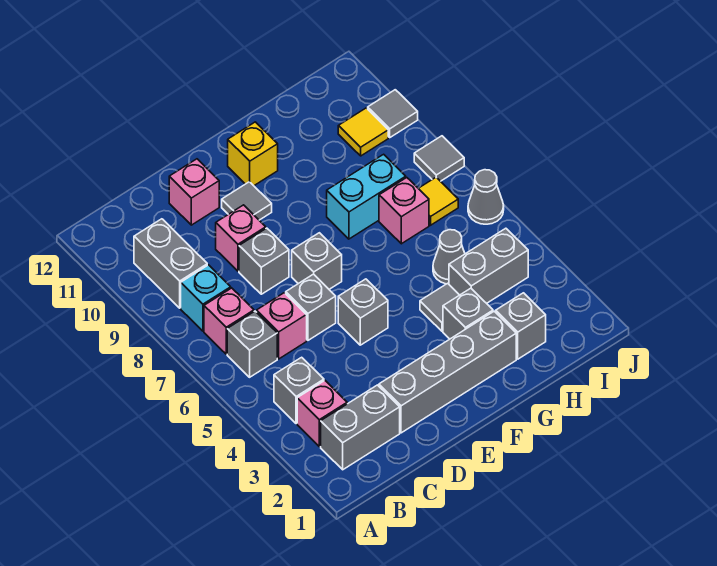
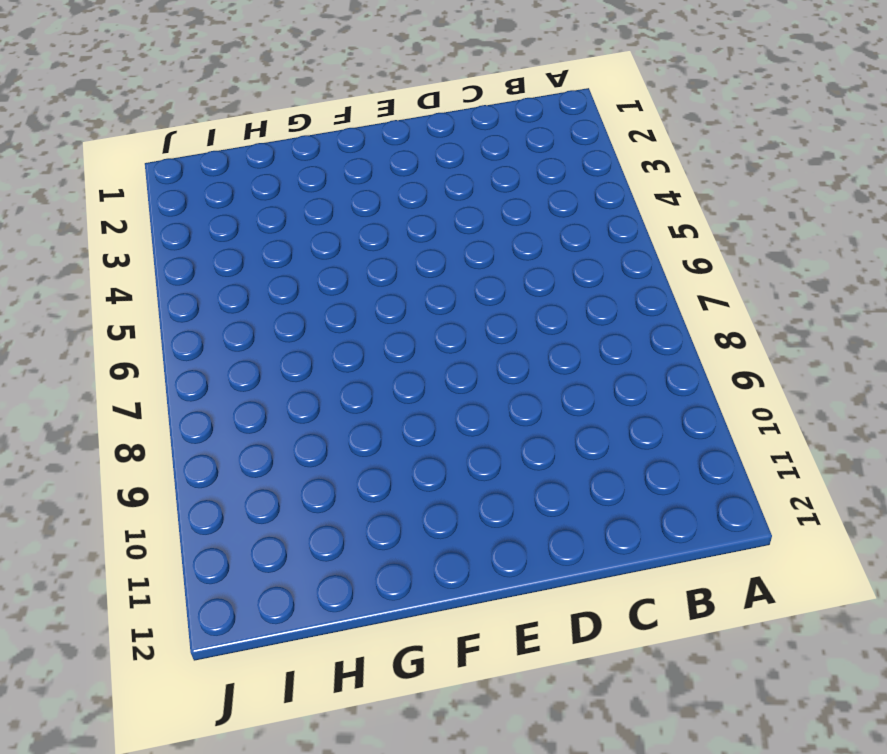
none -> grey 1x2 brick [321,385,400,470]
none -> pink 1x1 brick [297,381,347,447]
none -> grey 1x1 brick [274,357,324,424]

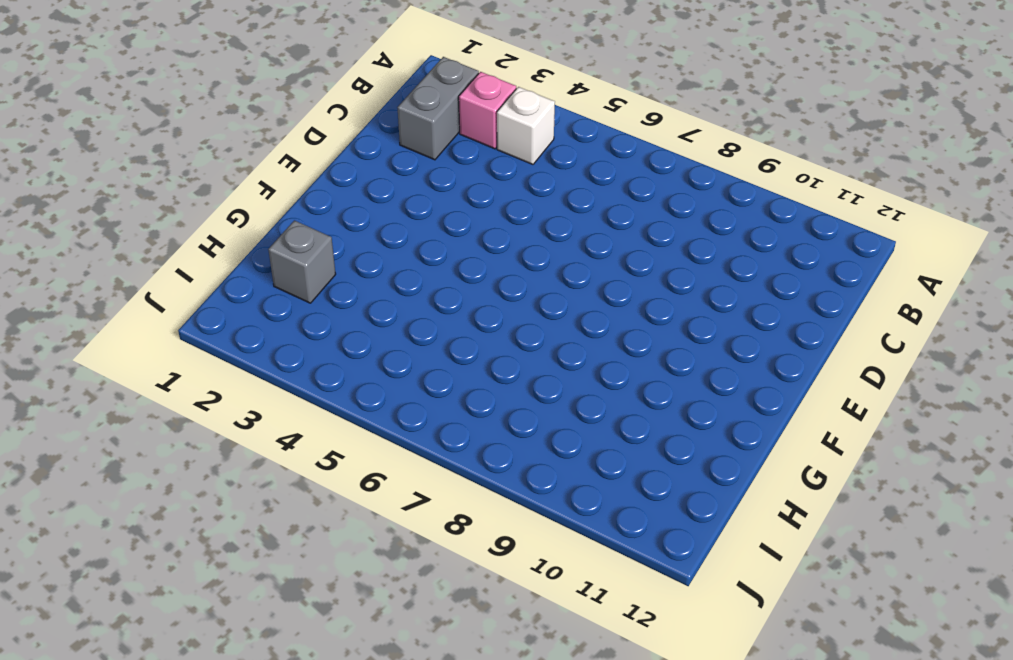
white 1x1 brick [497,87,555,164] -> grey 1x1 brick [274,357,324,424]
none -> grey 1x1 brick [227,311,277,377]
none -> pink 1x1 brick [204,288,254,354]
none -> cyan 1x1 brick [181,265,231,331]

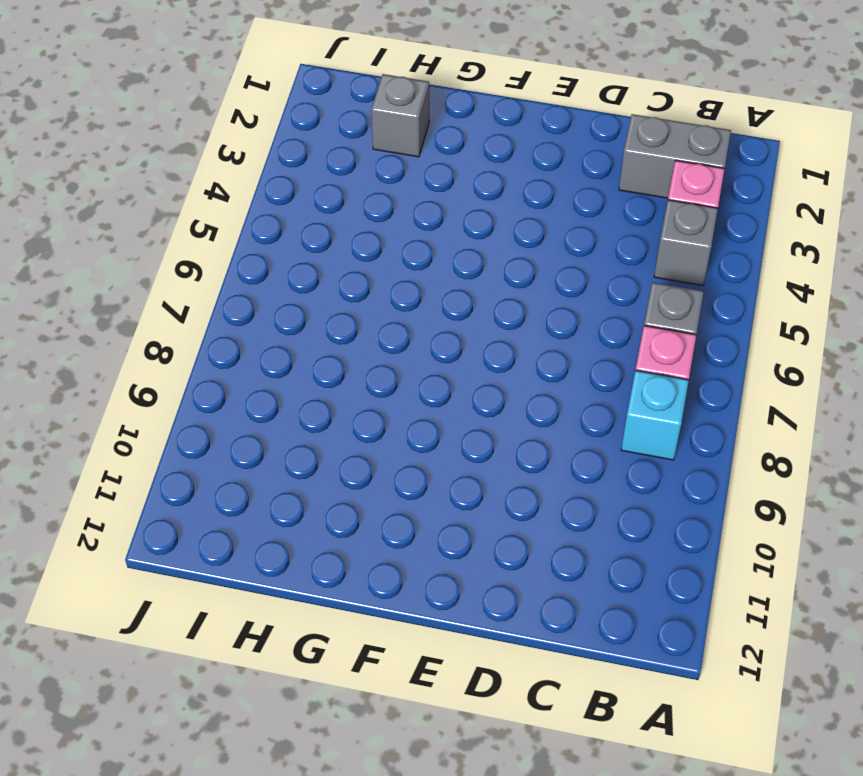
none -> grey 1x2 brick [134,219,207,308]
none -> pink 1x1 brick [257,293,307,359]
none -> grey 1x4 brick [379,311,516,433]

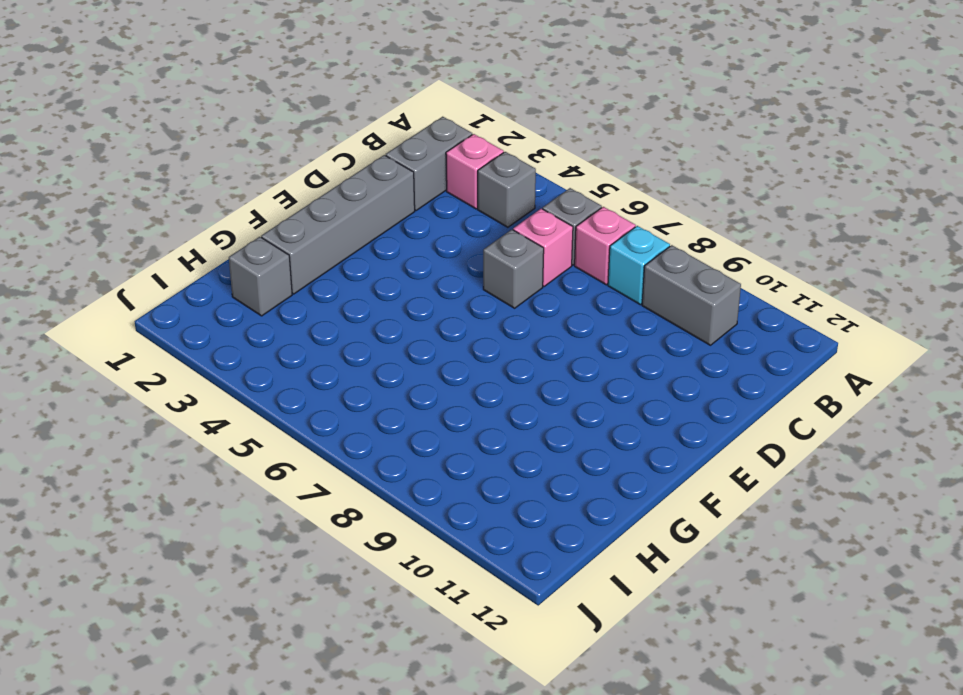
none -> grey 1x1 brick [239,228,289,294]
none -> pink 1x1 brick [216,205,266,271]
none -> pink 1x1 brick [169,159,219,225]

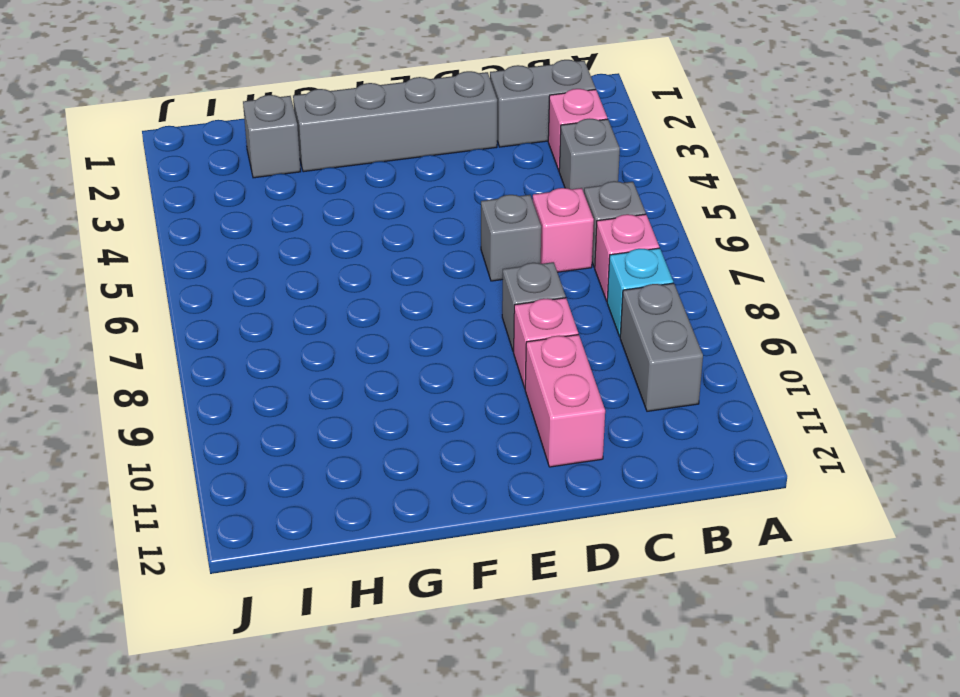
pink 1x2 brick [525,335,605,467] -> pink 1x1 brick [169,159,219,225]
none -> grey 1x1 brick [338,279,388,345]
none -> grey 1x1 brick [292,233,342,289]
none -> grey 1x1 tile [222,182,272,220]

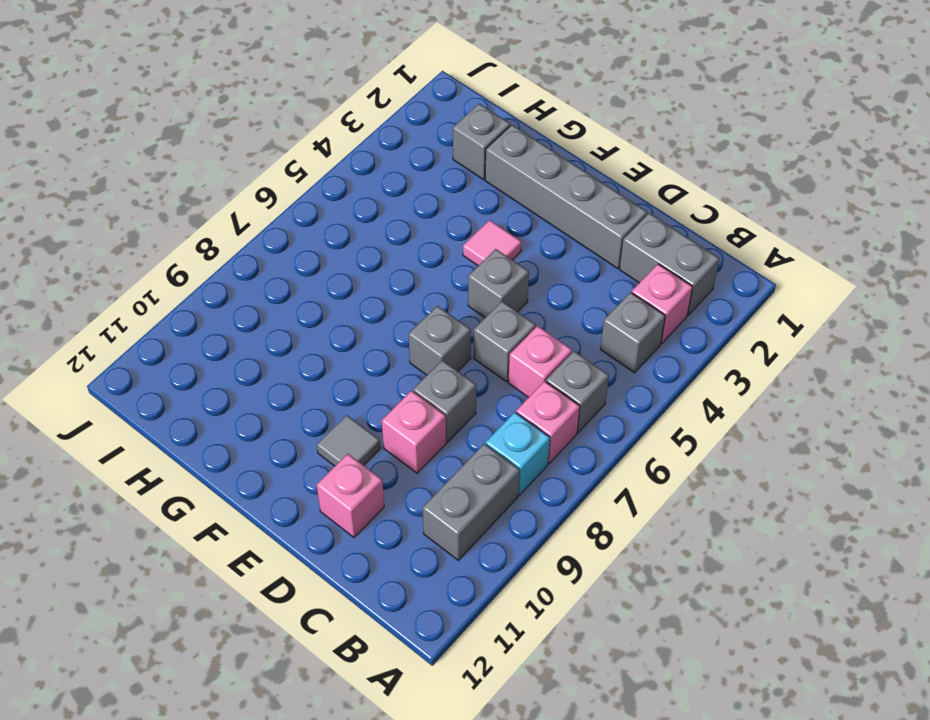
pink 1x1 tile [463,220,522,266] -> none
none -> yellow 1x1 brick [228,122,278,186]
none -> grey 1x1 brick [443,288,493,339]
none -> grey 1x1 tile [420,283,459,331]

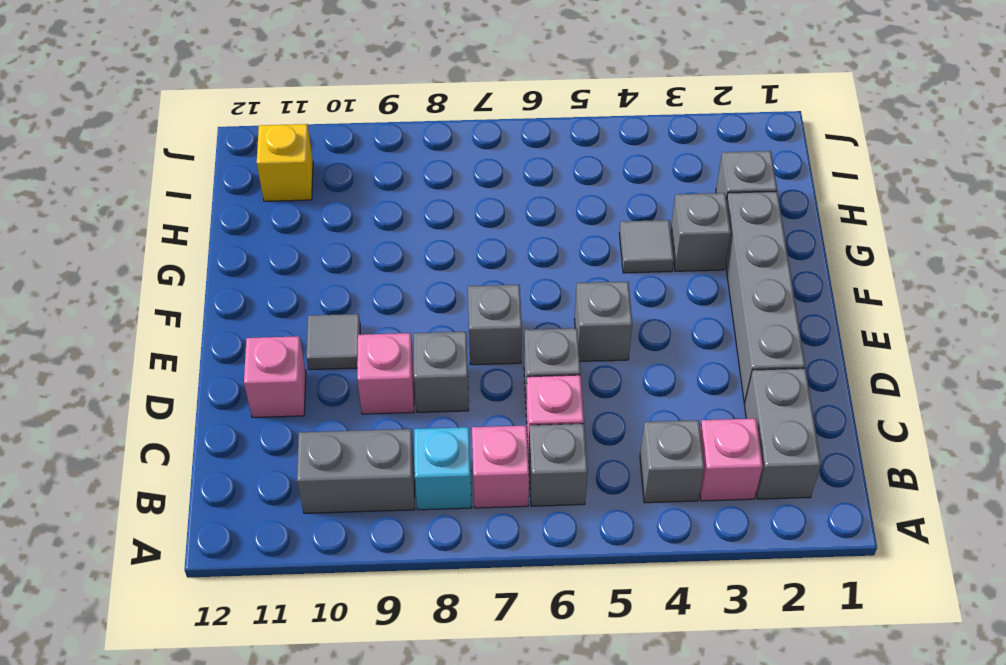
yellow 1x1 brick [257,124,313,201] -> yellow 1x1 brick moved to [228,122,278,186]
none -> cyan 1x2 brick [327,154,406,239]
none -> grey 1x2 brick [449,228,528,303]
none -> grey 1x1 cone [433,230,465,284]

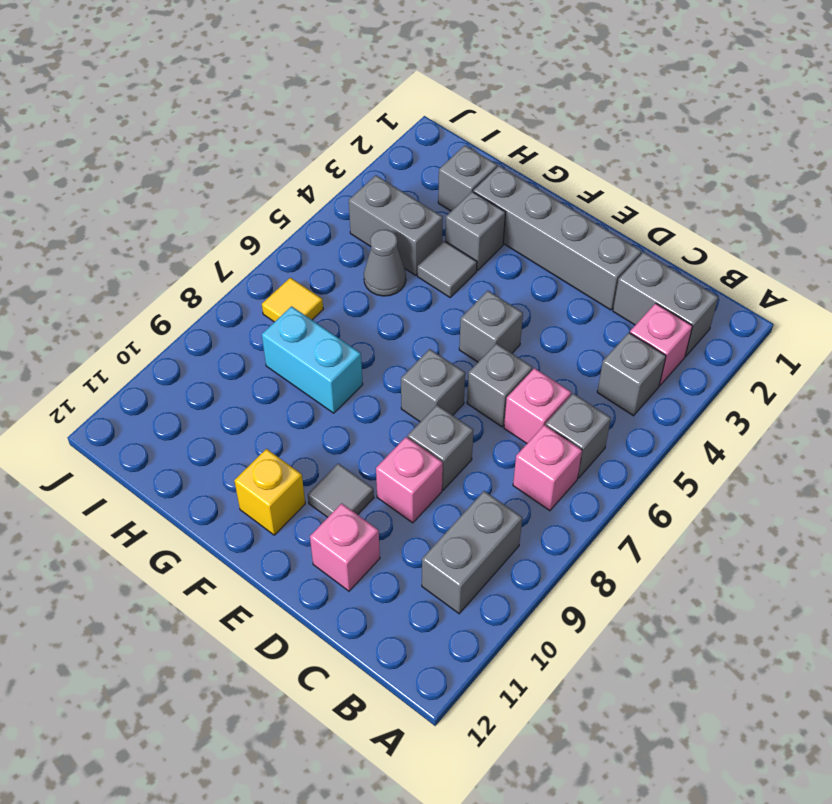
none -> cyan 1x1 brick [181,265,231,331]
none -> pink 1x1 brick [379,178,429,244]
none -> yellow 1x1 tile [338,108,388,156]

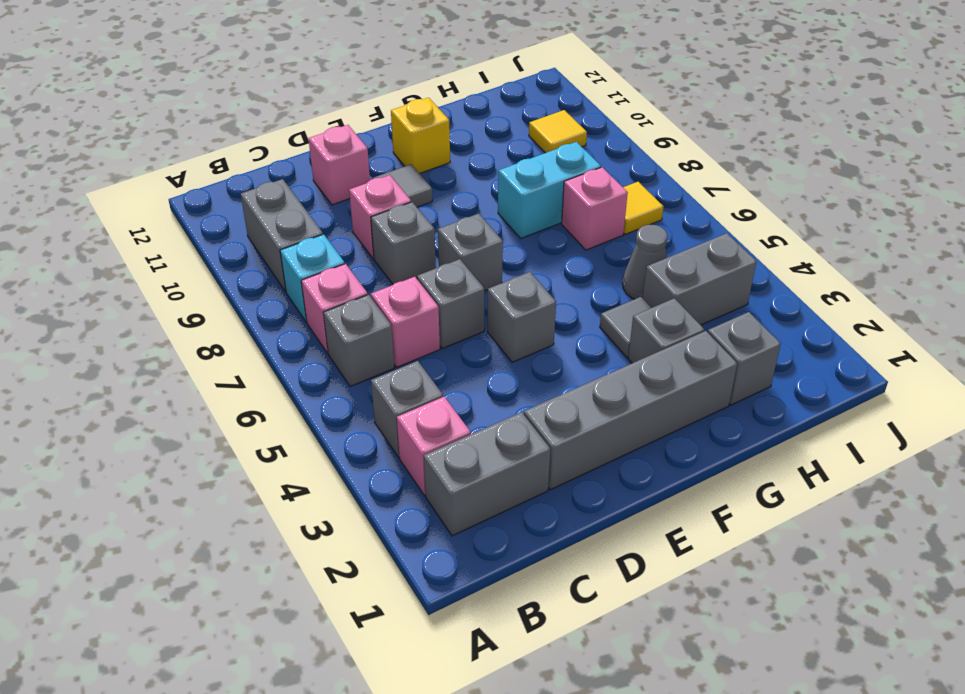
none -> grey 1x1 cone [468,170,504,224]
none -> grey 1x1 tile [414,136,464,181]
none -> grey 1x1 tile [368,90,418,137]

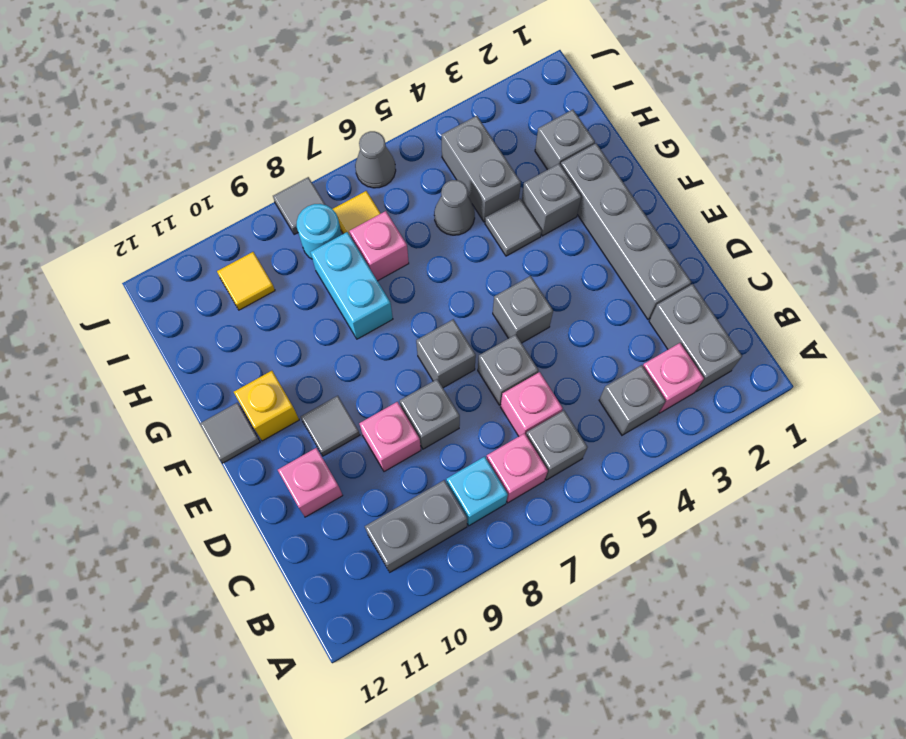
grey 1x1 tile [200,403,260,463] -> grey 1x1 tile moved to [368,90,418,137]
cyan 1x1 round brick [297,204,342,259] -> none

